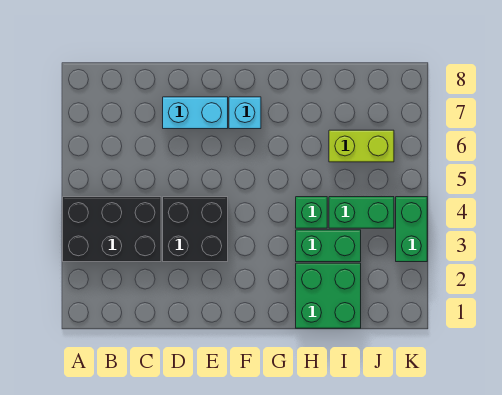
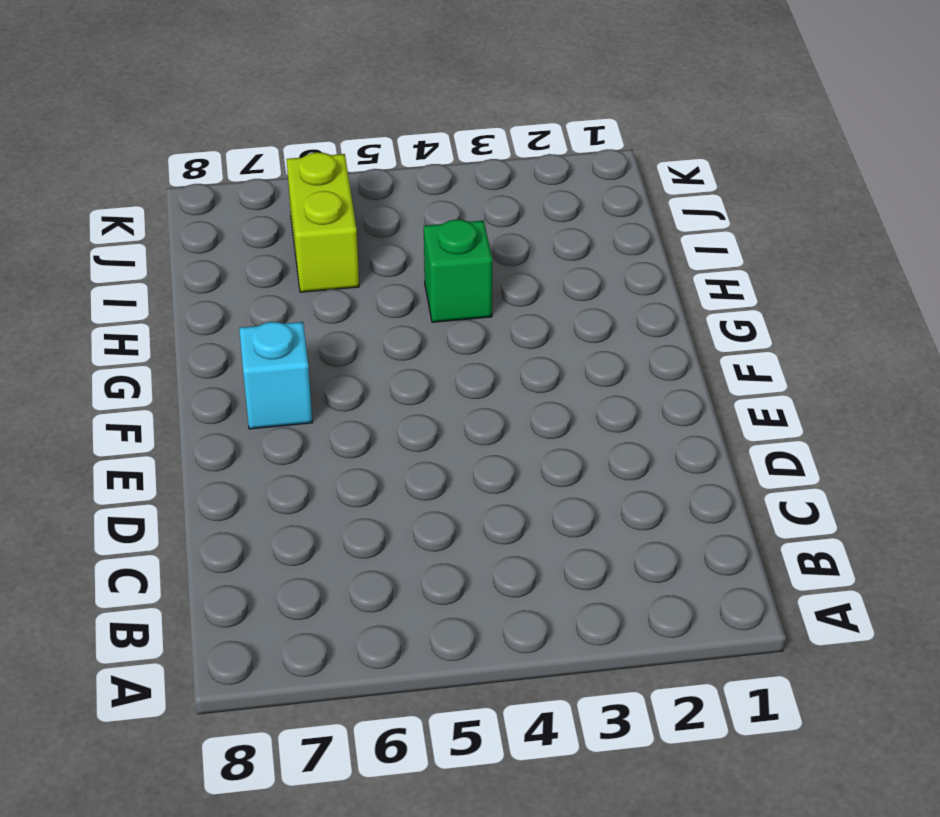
none -> black 2x3 brick [63,197,161,262]
none -> black 2x2 brick [163,197,228,262]

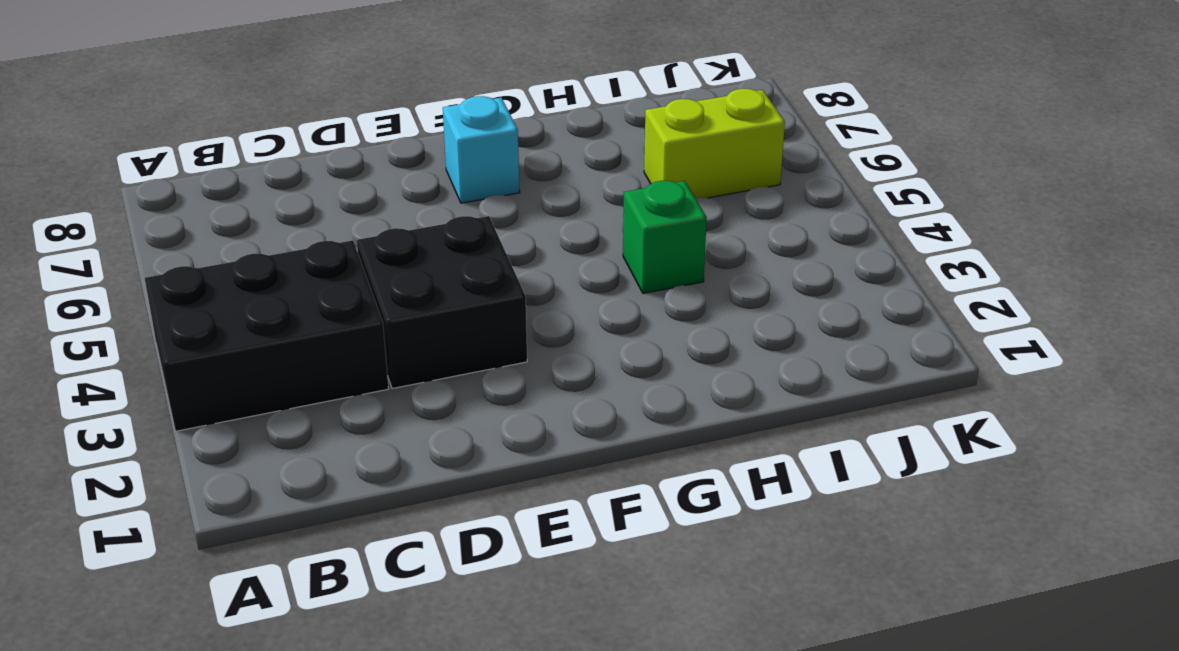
none -> cyan 1x2 brick [163,97,228,129]
none -> green 2x2 brick [296,263,361,328]

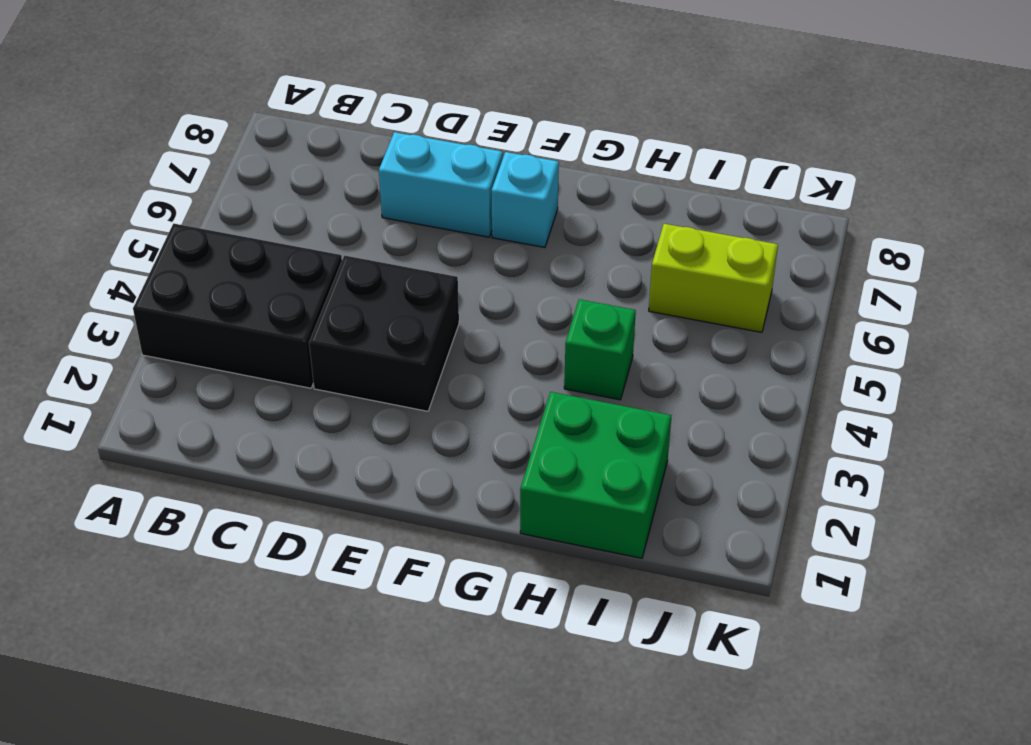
none -> green 1x2 brick [296,230,361,262]
none -> green 1x2 brick [329,197,394,228]

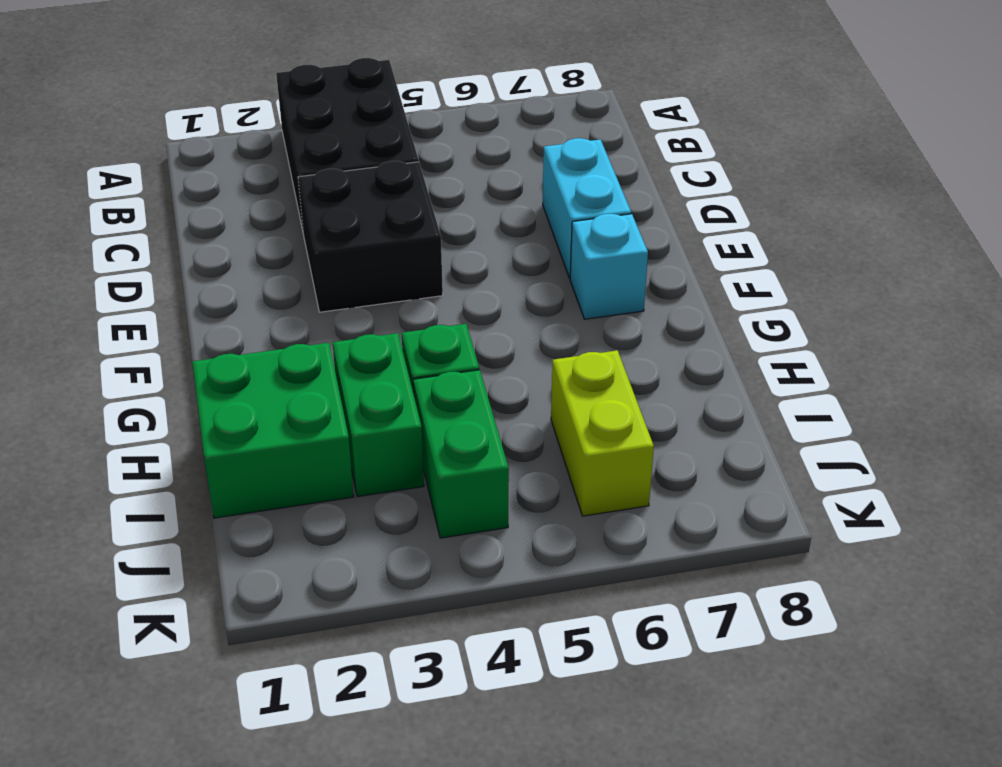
none -> green 1x2 brick [396,197,427,262]

